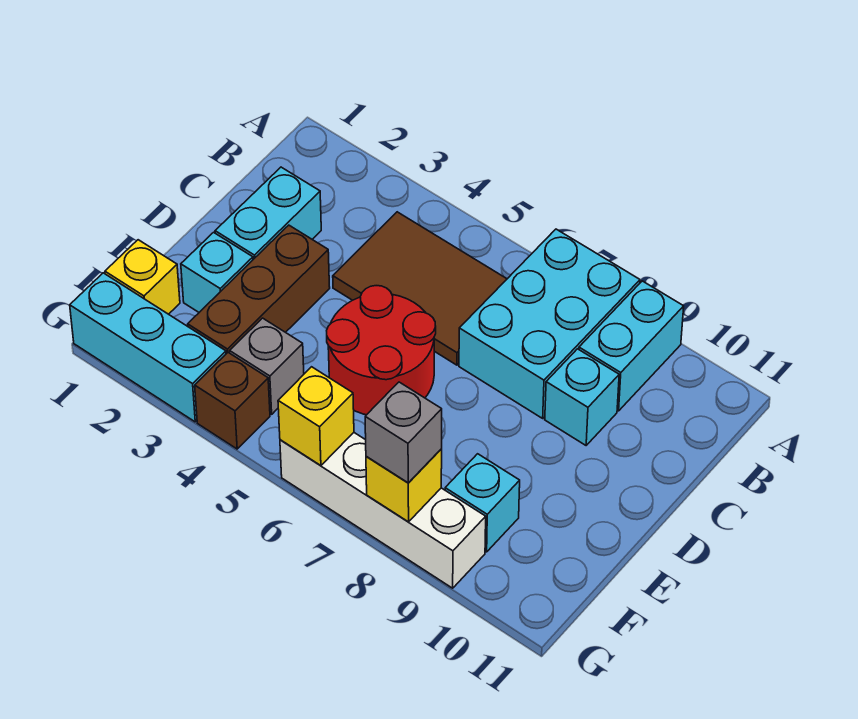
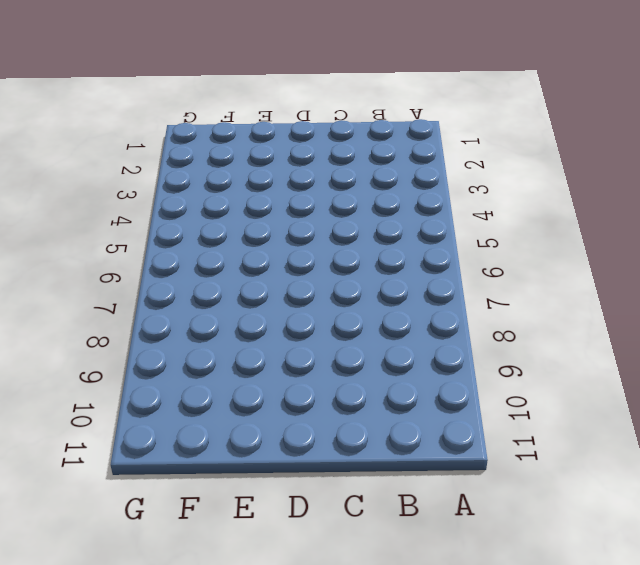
none -> cyan 2x3 brick [459,229,640,418]
none -> cyan 1x2 brick [579,281,684,411]
none -> brown 2x3 tile [333,212,507,365]

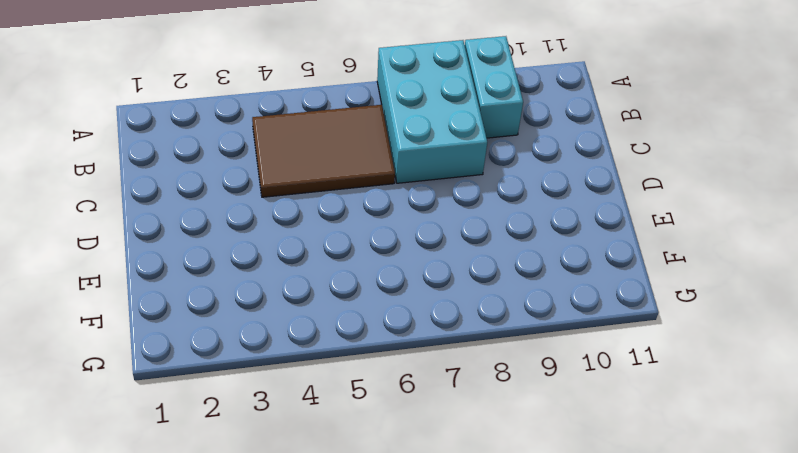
none -> cyan 1x2 brick [215,167,321,259]
none -> cyan 1x1 brick [545,349,619,445]
none -> brown 1x3 brick [188,225,330,354]

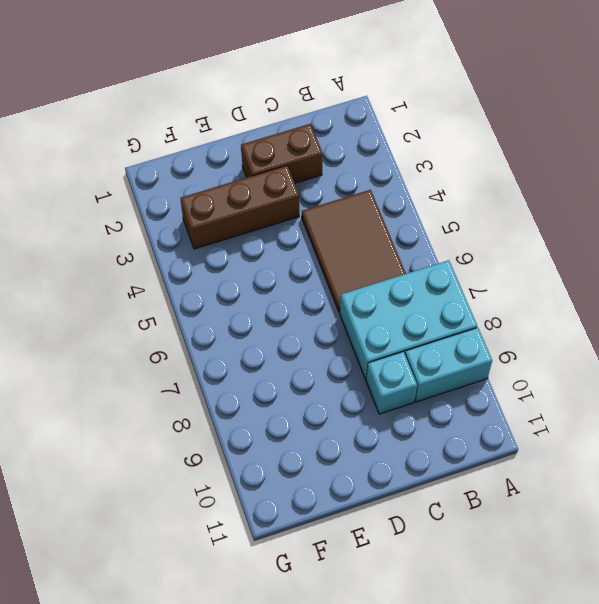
brown 1x2 brick [241,124,323,183] -> cyan 1x2 brick [215,167,321,259]
none -> red 2x2 round brick [327,286,436,415]
none -> cyan 1x1 brick [181,232,253,312]
none -> yellow 1x1 brick [105,240,180,314]

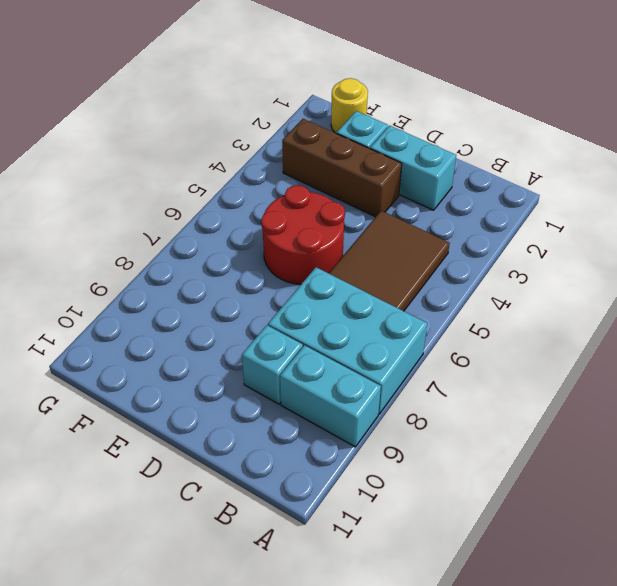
yellow 1x1 round brick [331,78,368,133] -> yellow 1x1 brick [105,240,180,314]
none -> grey 1x1 brick [230,318,304,414]
none -> cyan 1x1 brick [445,454,520,552]
none -> cyan 1x3 brick [70,273,226,422]

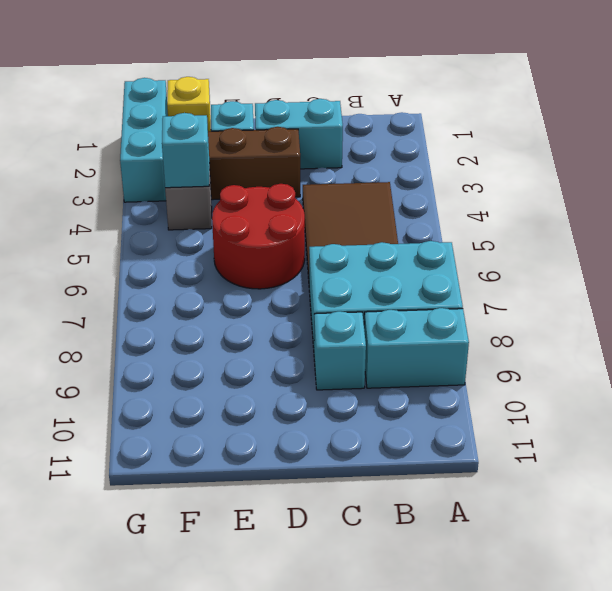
cyan 1x1 brick [162,113,209,188] -> cyan 1x1 brick moved to [445,454,520,552]
none -> brown 1x1 brick [195,353,270,449]
none -> white 1x4 brick [280,433,486,588]
none -> yellow 1x1 brick [278,367,354,466]

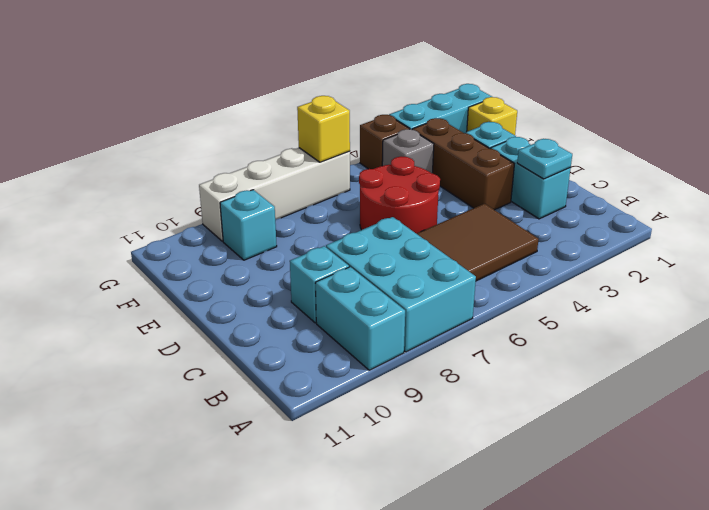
cyan 1x1 plate [517,139,572,179] -> none
none -> yellow 1x1 brick [366,449,442,522]
none -> grey 1x1 brick [365,382,442,483]

